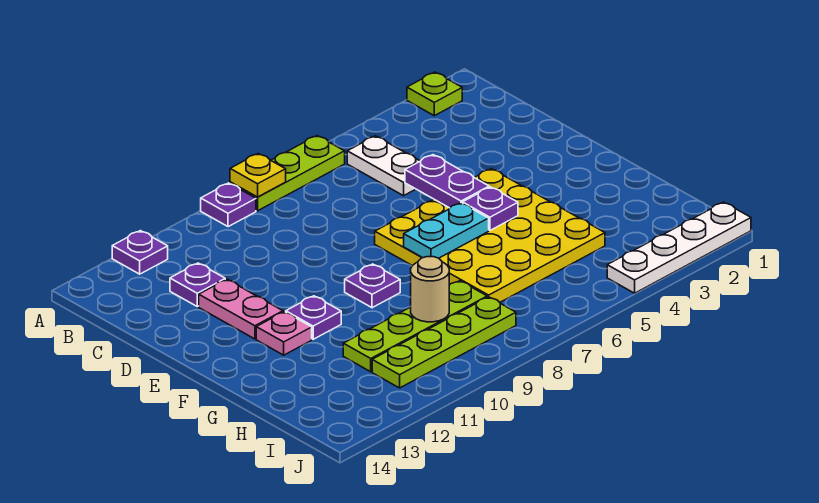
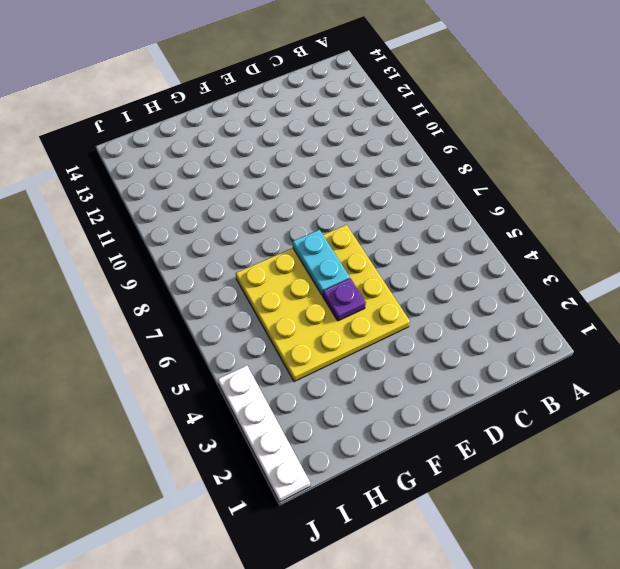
none -> lime 1x1 plate [407,72,462,116]
none -> lime 1x3 plate [230,136,345,211]
none -> purple 1x1 plate [201,183,256,227]

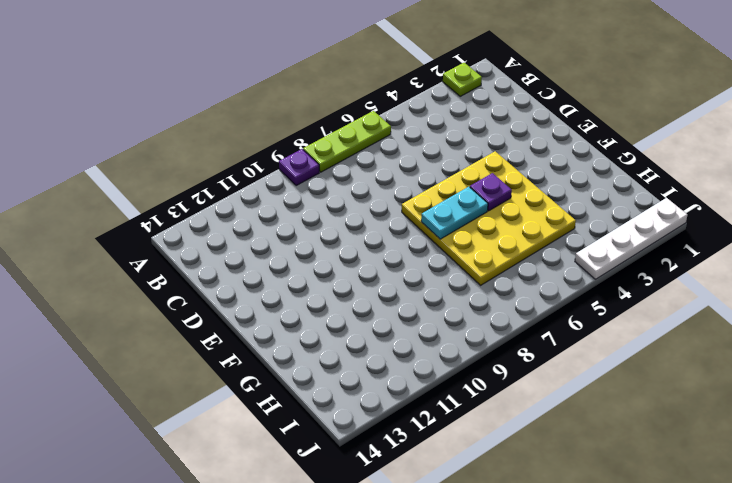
none -> purple 1x1 plate [112,231,168,274]
none -> white 1x2 plate [347,136,420,196]
none -> purple 1x1 plate [170,263,225,307]

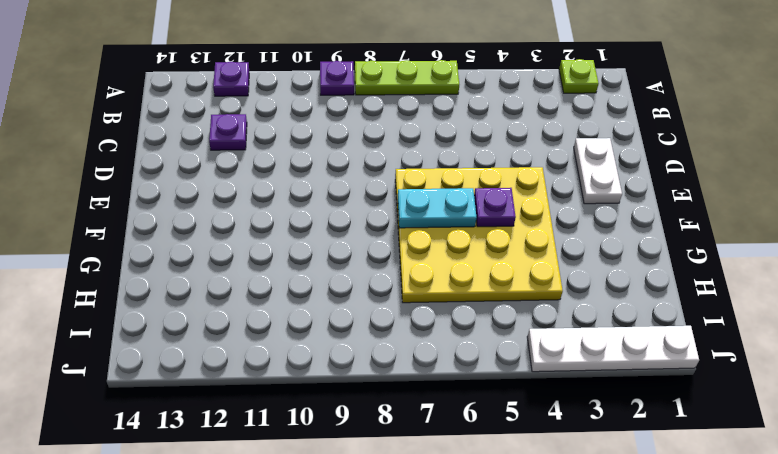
white 1x2 plate [574,138,622,204] -> white 1x2 plate moved to [347,136,420,196]
none -> pink 1x2 plate [199,279,283,339]
none -> purple 1x1 plate [345,264,400,308]
none -> purple 1x1 plate [286,296,341,339]

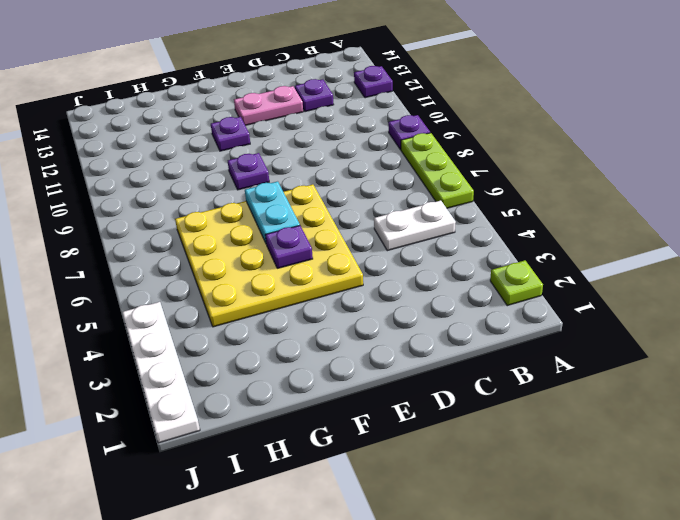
none -> pink 1x1 plate [256,312,312,355]
none -> lime 1x4 plate [343,281,487,372]
none -> lime 1x4 plate [372,297,516,388]

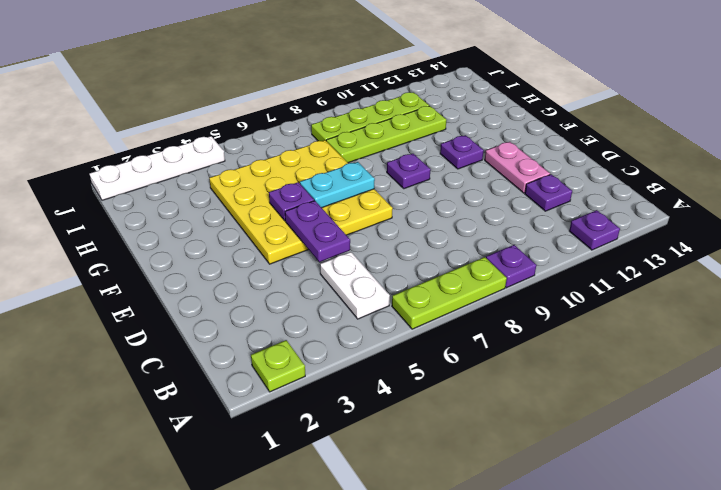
none -> pink 1x1 plate [256,312,312,355]
none -> yellow 1x1 plate [230,154,286,197]
none -> tan 1x1 round brick [411,257,449,322]

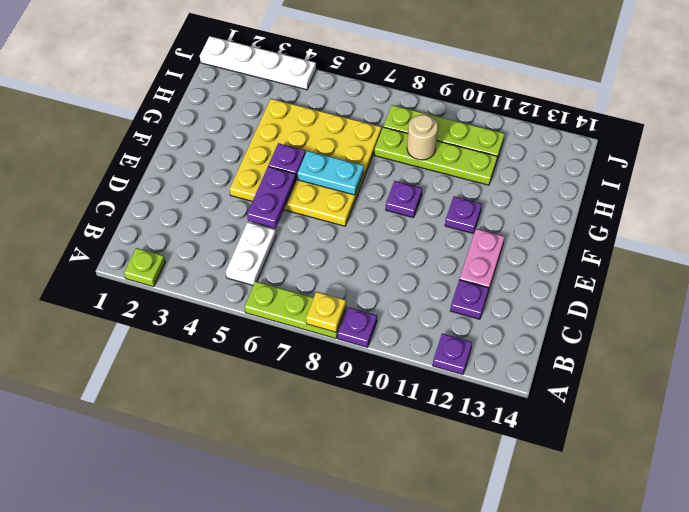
none -> pink 1x1 plate [256,312,312,355]

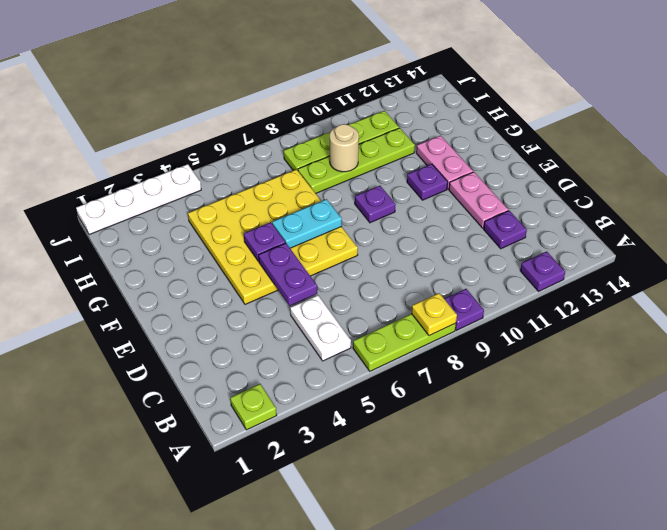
pink 1x2 plate [416,136,473,189] -> pink 1x1 plate [256,312,312,355]

